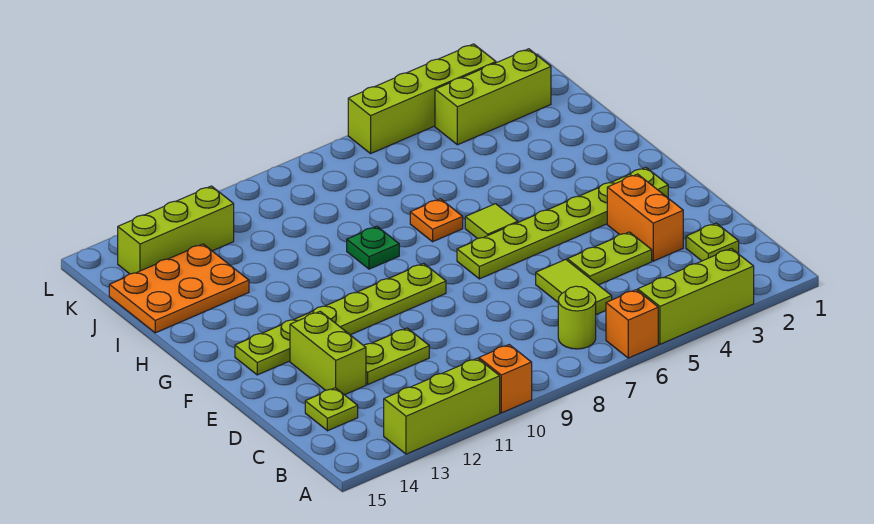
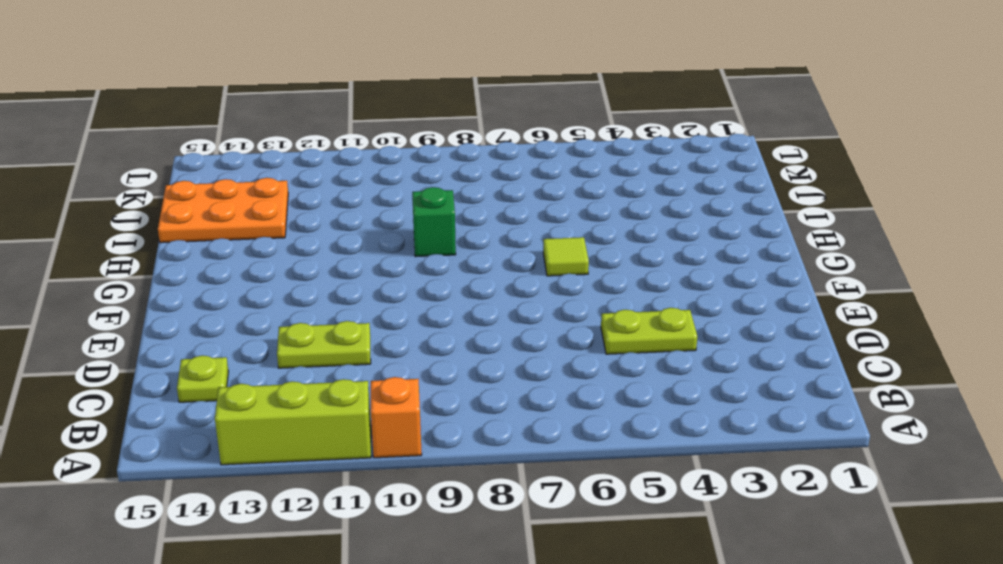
green 1x1 brick [412,187,456,257] -> green 1x1 plate [347,226,399,269]
none -> lime 1x3 brick [638,248,754,344]
none -> orange 1x1 brick [606,290,658,358]
none -> lime 1x1 round brick [558,286,596,349]

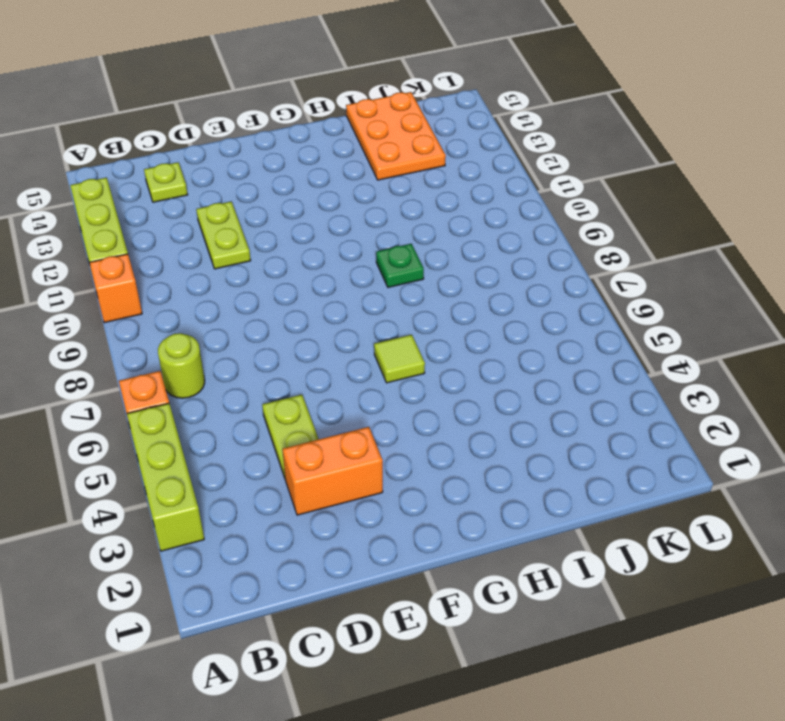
none -> lime 1x1 plate [686,223,739,261]
none -> lime 1x2 tile [536,259,612,315]
none -> lime 1x2 brick [290,311,366,395]

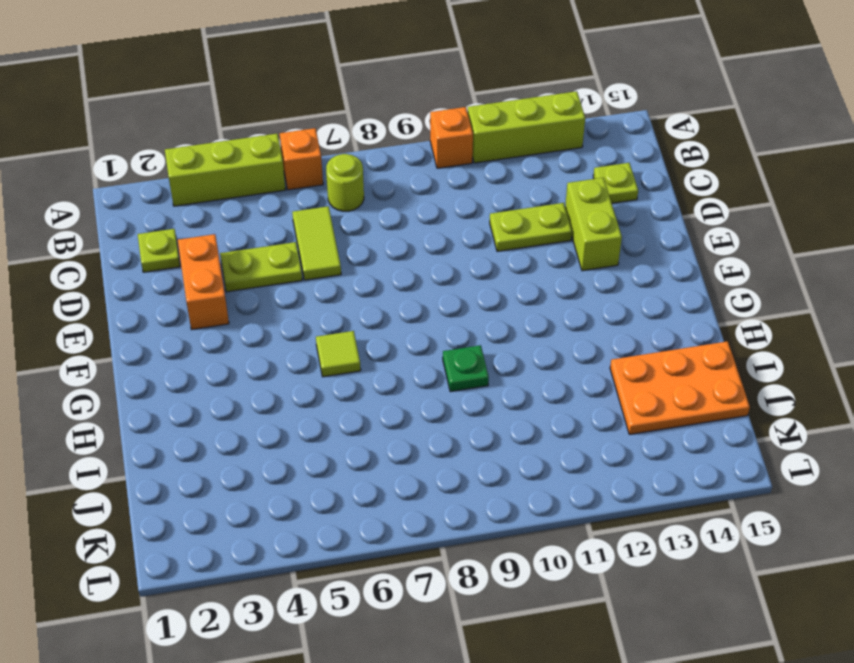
none -> lime 1x6 plate [457,167,668,279]
none -> lime 1x6 plate [235,263,446,375]
none -> orange 1x1 plate [410,199,463,242]

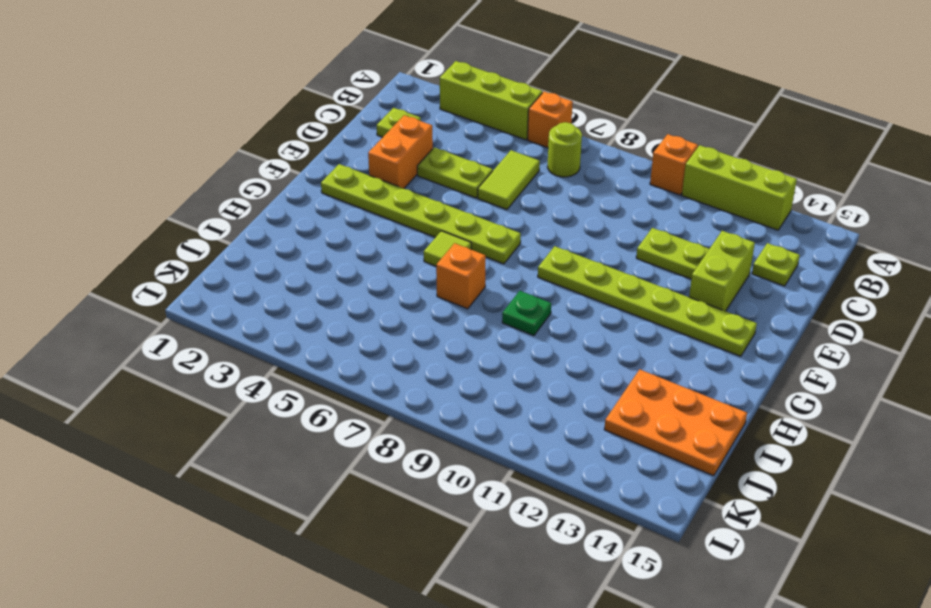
orange 1x1 brick [436,243,486,309] -> orange 1x1 plate [410,199,463,242]
none -> lime 1x3 brick [435,49,551,145]
none -> lime 1x3 brick [118,186,234,274]
none -> lime 1x4 brick [348,44,496,153]

